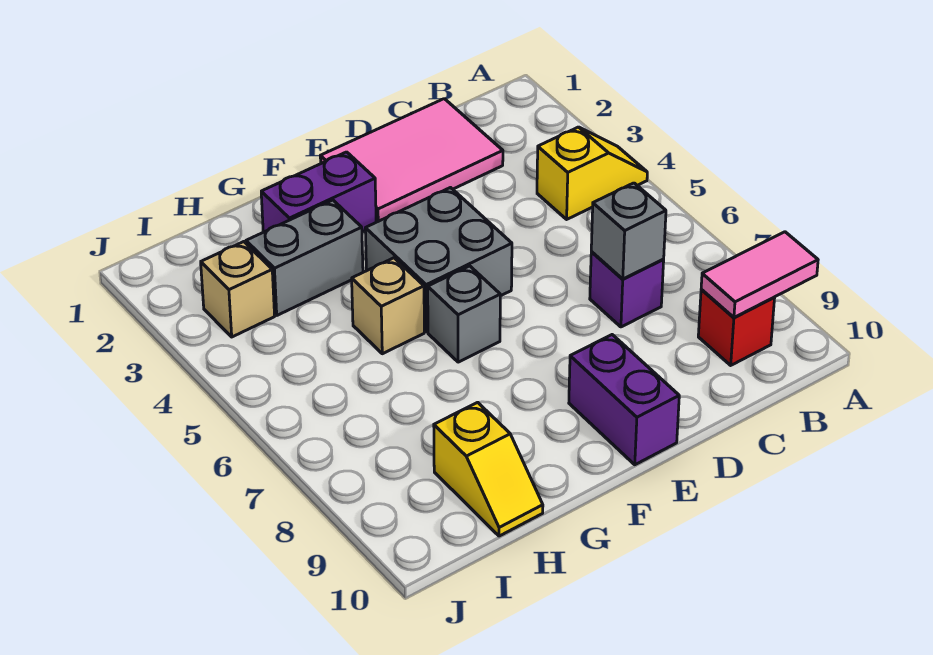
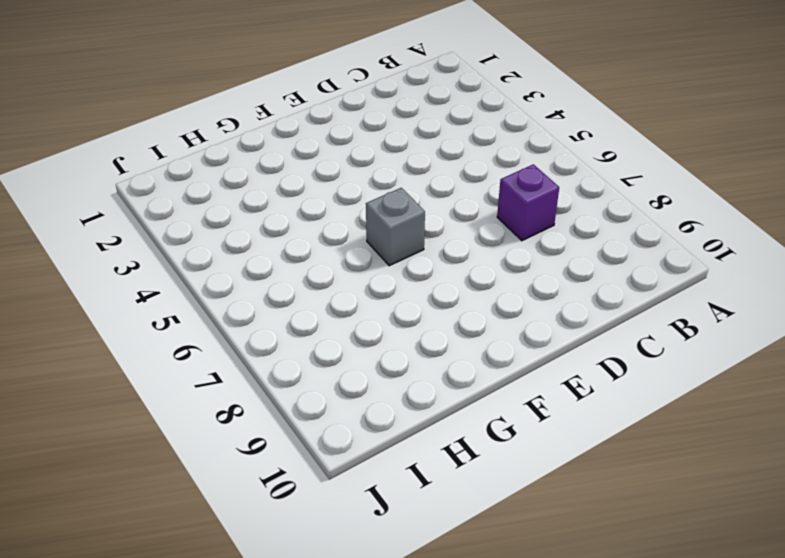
none -> yellow 1x2 slope [537,127,647,219]
none -> red 1x1 brick [698,289,775,365]
none -> pink 2x3 tile [320,99,503,222]

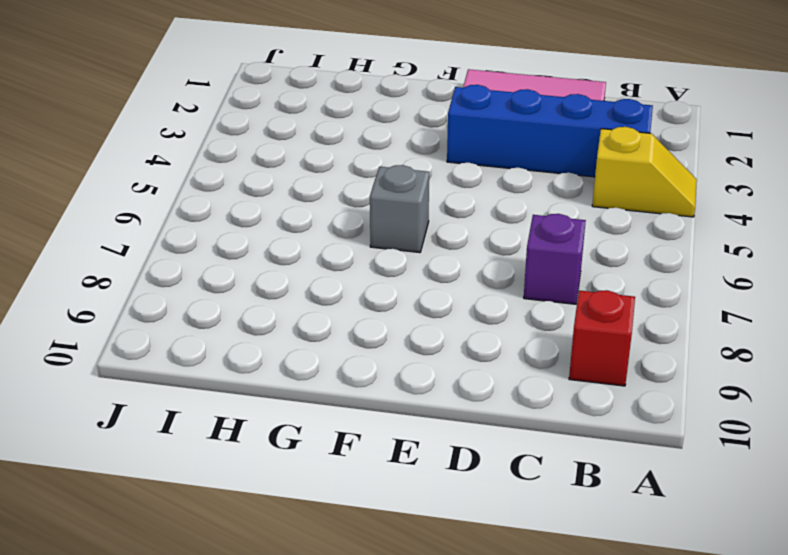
blue 1x4 brick [447,85,653,177] -> none
none -> grey 2x2 brick [365,188,512,332]
none -> purple 1x2 brick [569,335,679,465]
none -> purple 1x2 brick [261,152,376,232]

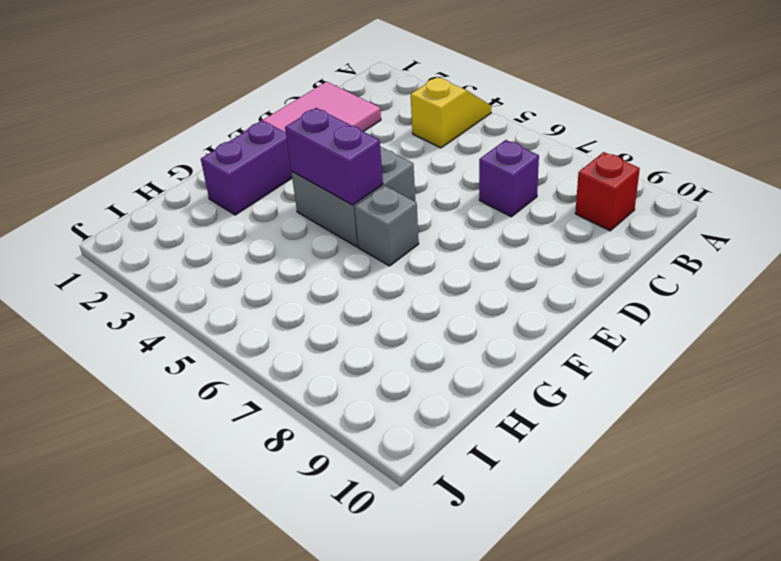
purple 1x2 brick [285,108,383,205] -> purple 1x2 brick moved to [569,335,679,465]
none -> grey 1x2 brick [246,200,363,315]
none -> tan 1x1 brick [352,258,424,354]
none -> yellow 1x2 slope [434,402,543,536]

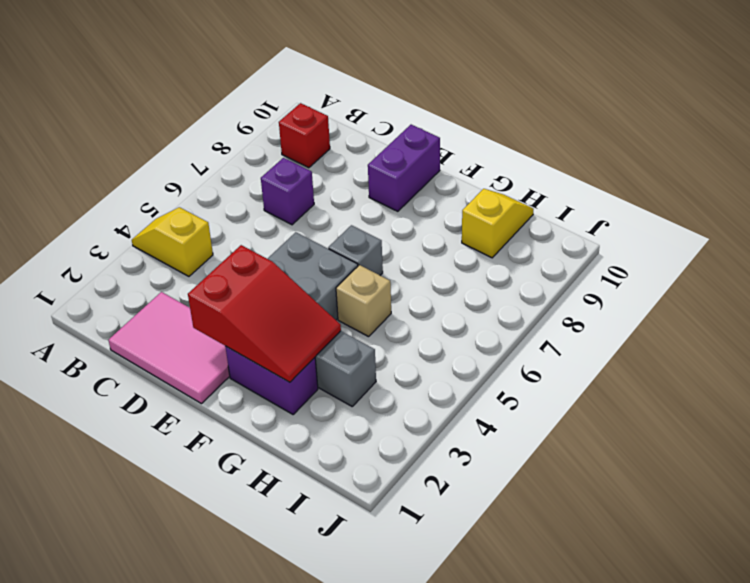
red 2x3 slope [188,245,341,382] -> none
none -> tan 1x1 brick [201,242,275,337]
none -> pink 1x2 tile [701,232,818,317]
none -> grey 1x1 brick [591,183,666,279]

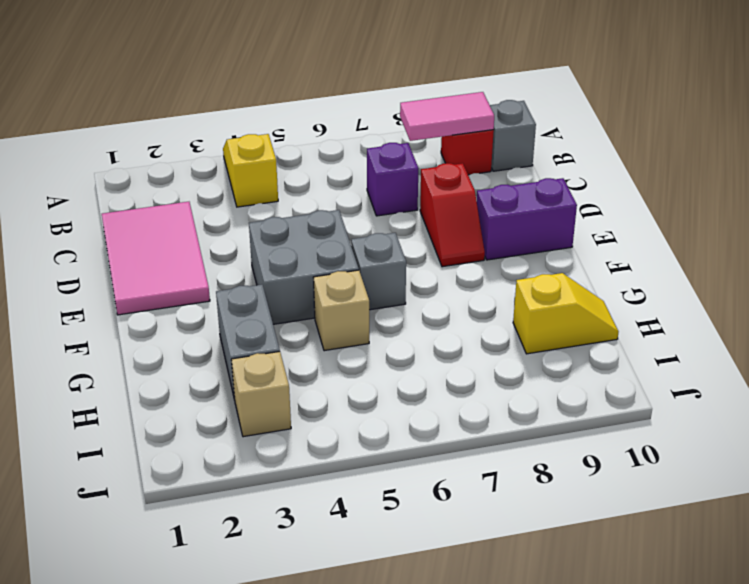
pink 1x2 tile [400,92,494,141] -> pink 1x2 tile turned to [701,232,818,317]
grey 1x1 brick [490,100,536,171] -> grey 1x1 brick moved to [591,183,666,279]
red 1x2 slope [420,163,485,267] -> none
none -> purple 1x2 brick [261,152,376,232]

